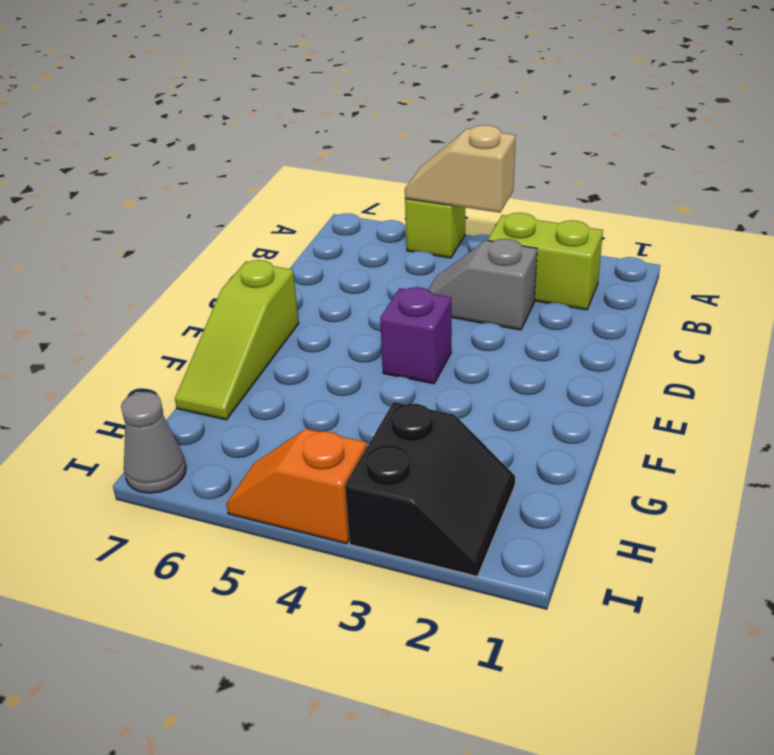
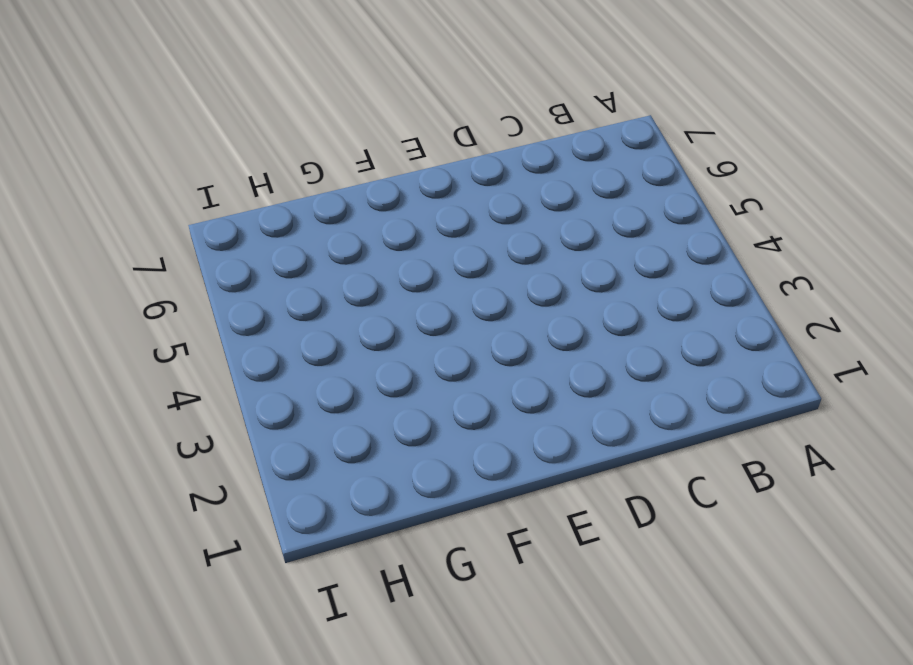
none -> lime 1x1 brick [405,199,465,258]
none -> lime 1x2 brick [488,213,603,310]

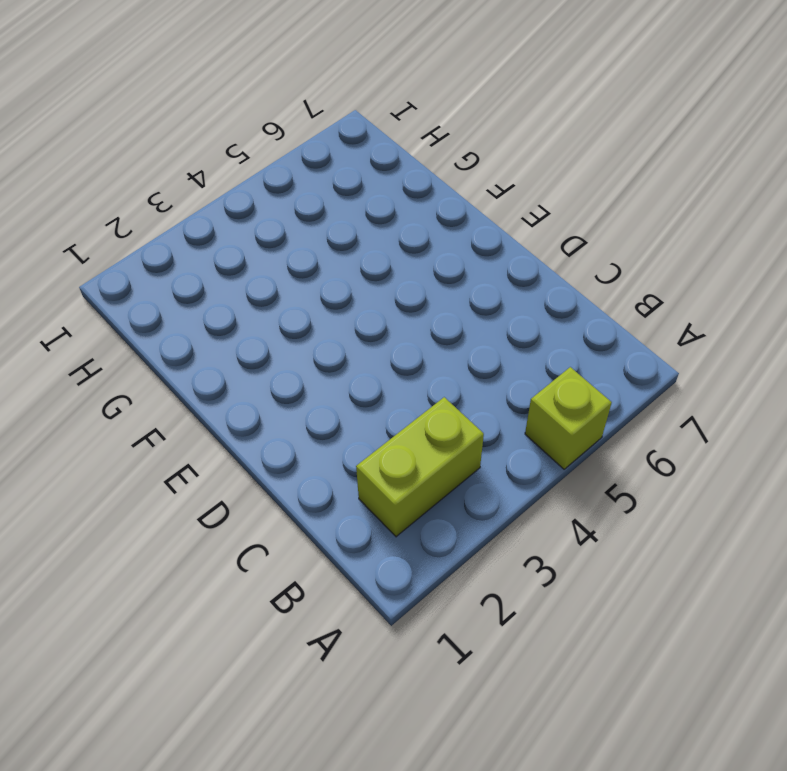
none -> grey 1x2 slope [428,239,537,330]
none -> purple 1x1 brick [380,287,451,384]

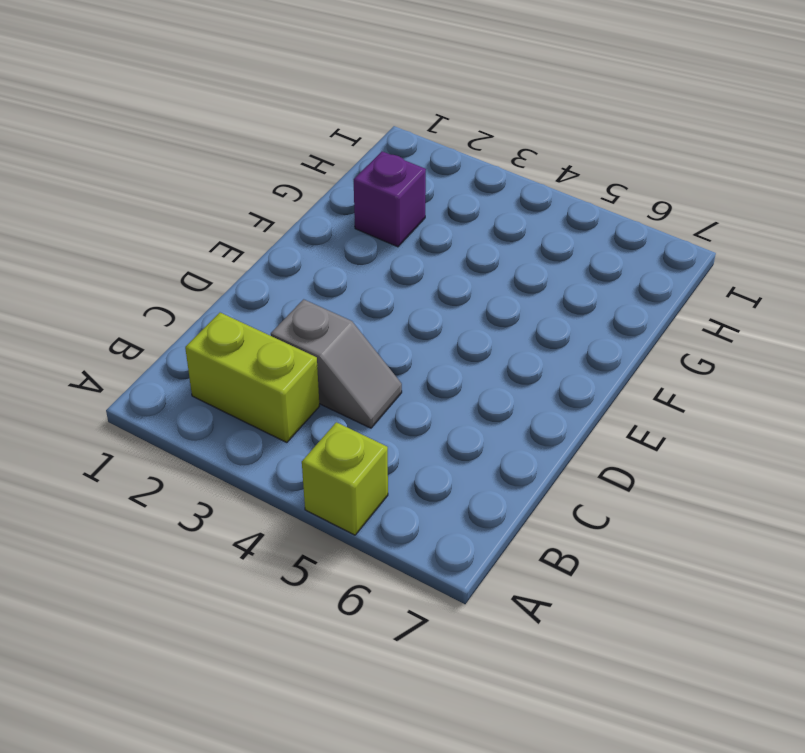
purple 1x1 brick [354,151,426,247] -> purple 1x1 brick moved to [380,287,451,384]
none -> lime 1x3 slope [175,260,299,420]
none -> black 2x2 slope [345,402,515,577]

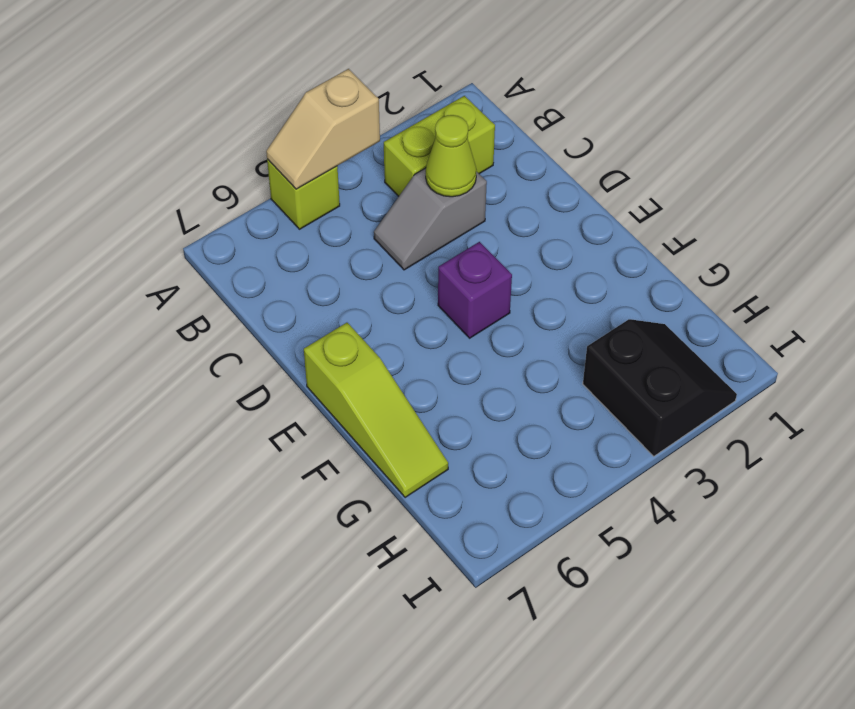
lime 1x1 cone [426,115,477,197] -> none
none -> orange 1x2 slope [226,429,367,544]
none -> grey 1x1 cone [121,392,186,493]

